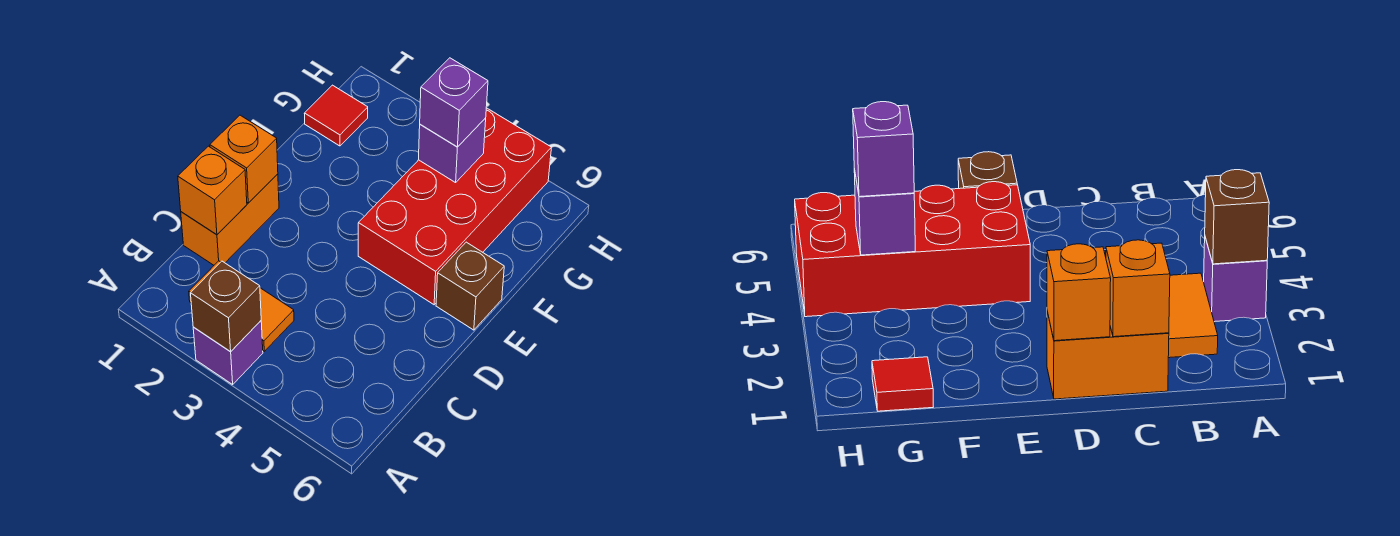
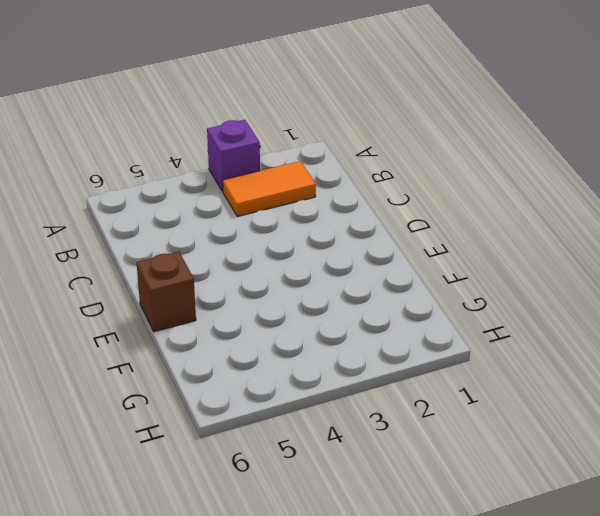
none -> orange 1x2 brick [181,174,279,265]
none -> red 2x4 brick [358,108,551,305]

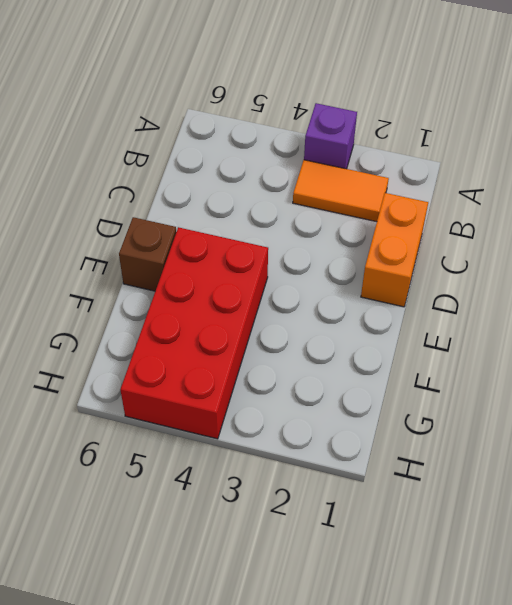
none -> red 1x1 tile [304,85,368,146]
none -> brown 1x1 brick [191,261,261,352]

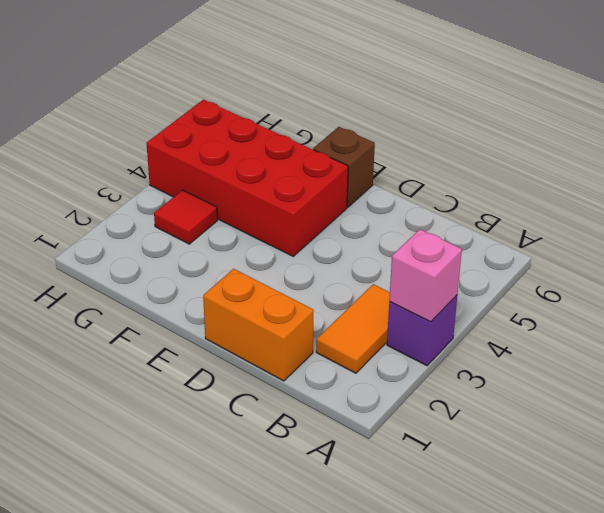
pink 1x1 brick [389,229,462,322] -> brown 1x1 brick [191,261,261,352]
red 1x1 tile [154,190,217,244] -> red 1x1 tile moved to [304,85,368,146]
none -> orange 1x1 brick [178,146,247,235]
none -> orange 1x1 brick [210,115,278,203]

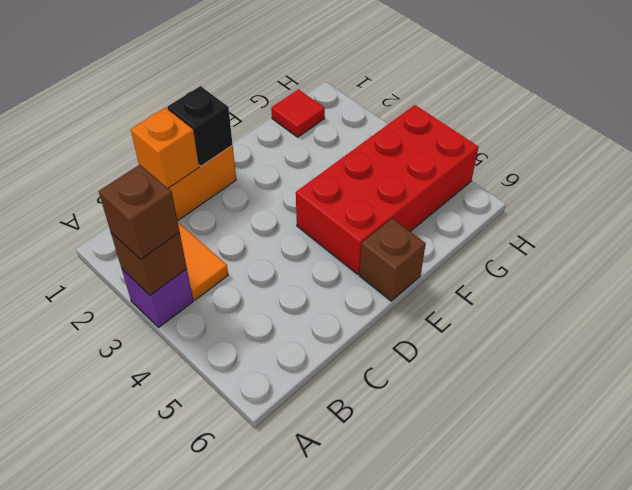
brown 1x1 brick [99,165,180,259] -> none
black 1x1 brick [167,86,233,166] -> orange 1x1 brick [210,115,278,203]
none -> purple 1x1 brick [419,118,486,183]
none -> purple 1x1 brick [420,58,488,147]

